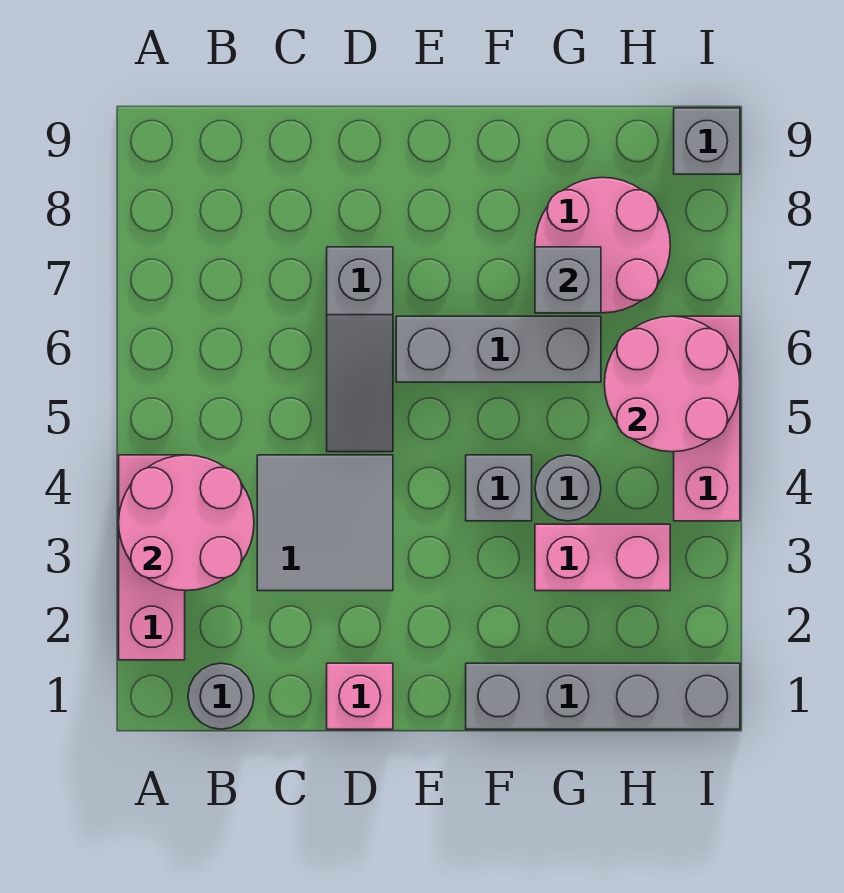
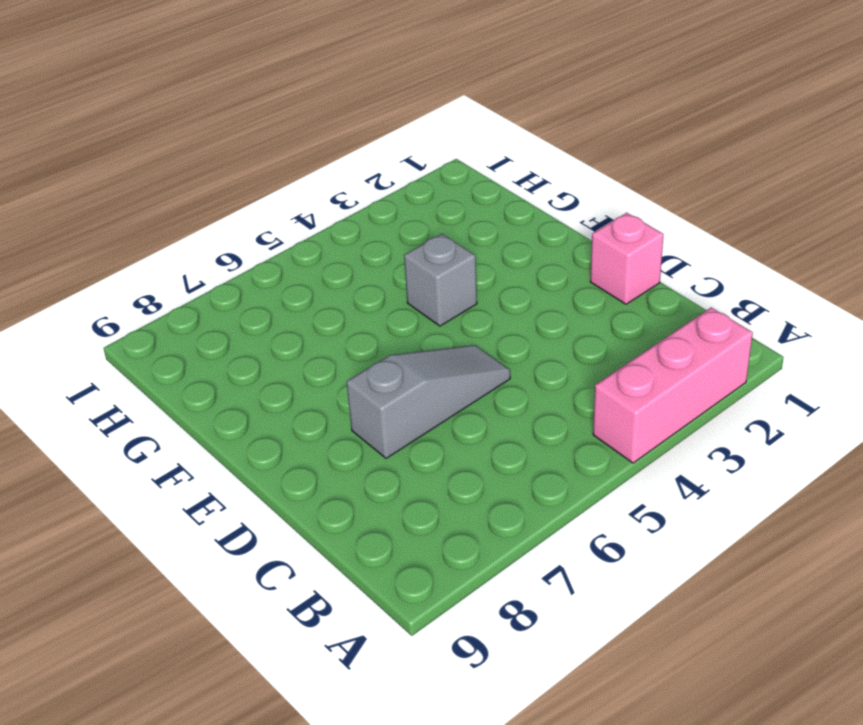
none -> grey 1x1 round brick [188,663,254,729]
none -> grey 2x2 tile [257,455,393,591]
none -> grey 1x3 brick [396,316,601,382]

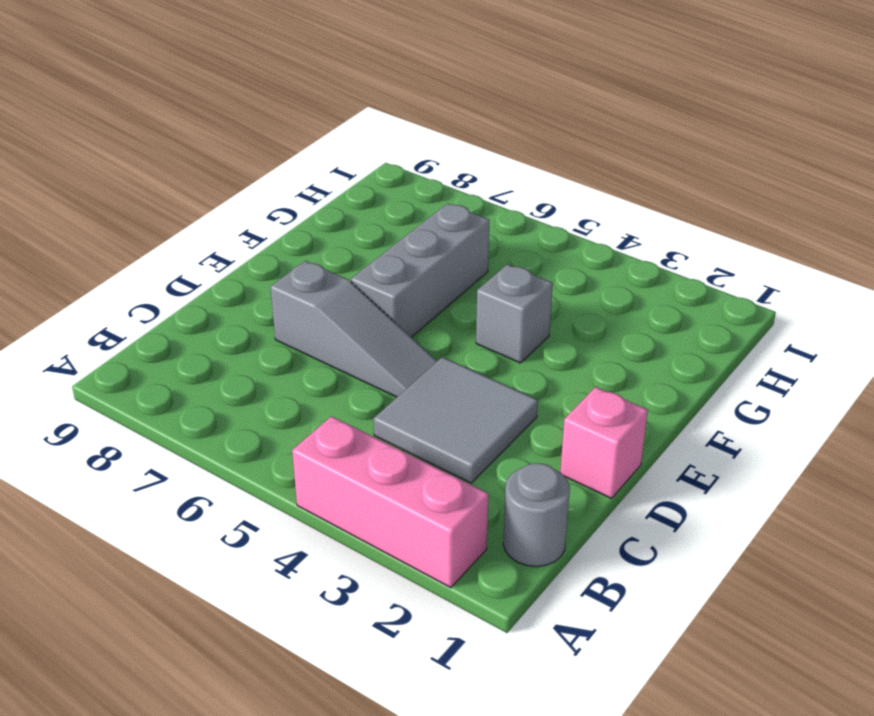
none -> grey 1x4 brick [466,663,740,729]
none -> pink 1x2 brick [535,524,670,591]
none -> grey 1x1 round brick [535,455,601,521]

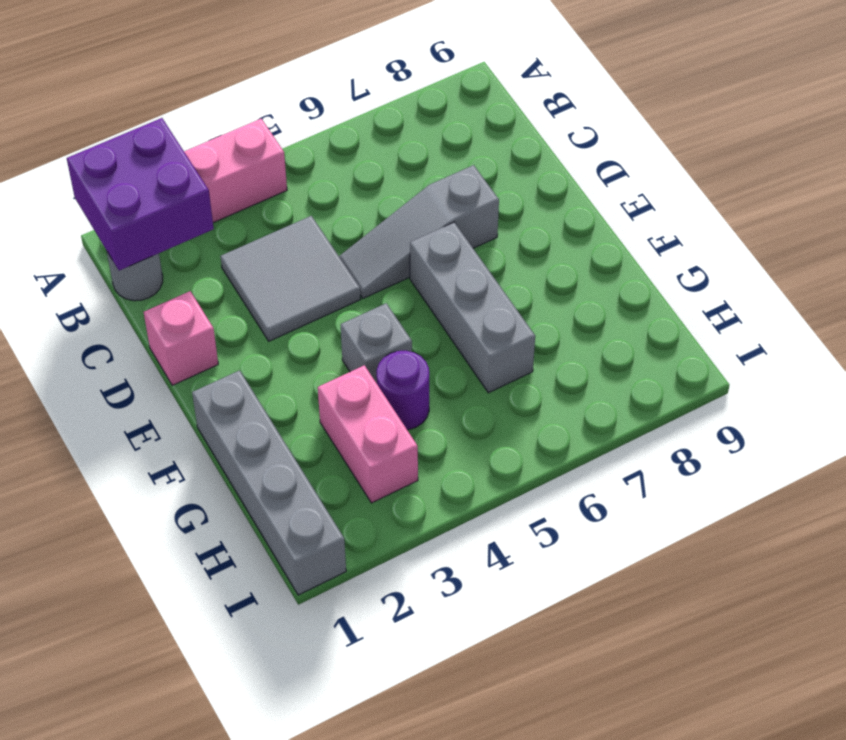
purple 2x2 brick [67,118,214,271] -> none
purple 1x1 round brick [377,351,429,430] -> grey 1x1 round brick [535,455,601,521]
none -> pink 2x2 round brick [535,178,670,313]
none -> pink 1x3 brick [674,316,740,521]
none -> grey 1x1 brick [674,108,740,174]

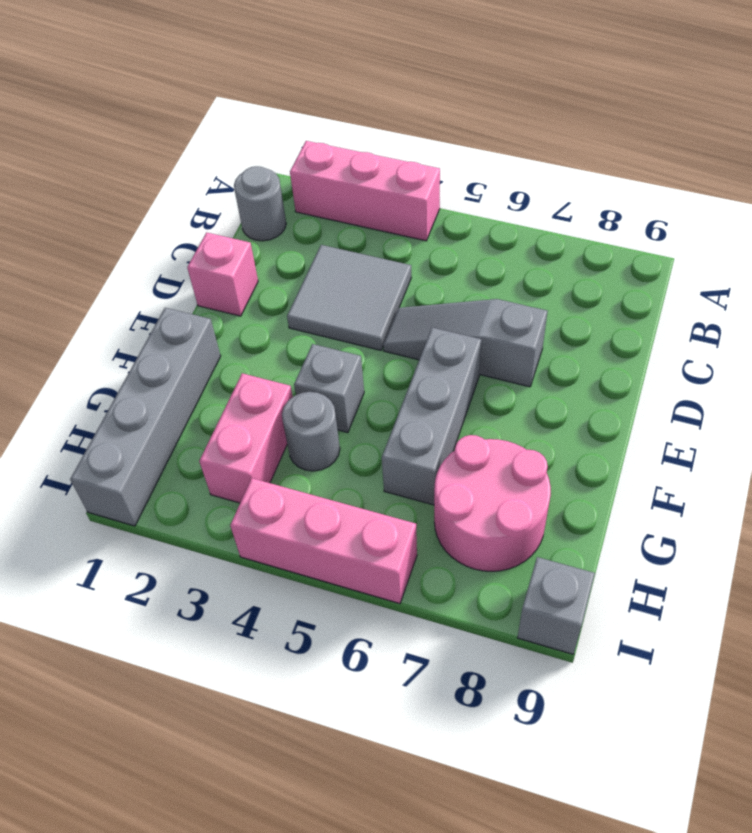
none -> pink 2x2 round brick [119,455,254,591]
none -> grey 1x1 brick [535,247,601,313]
none -> pink 2x2 round brick [604,316,740,452]

